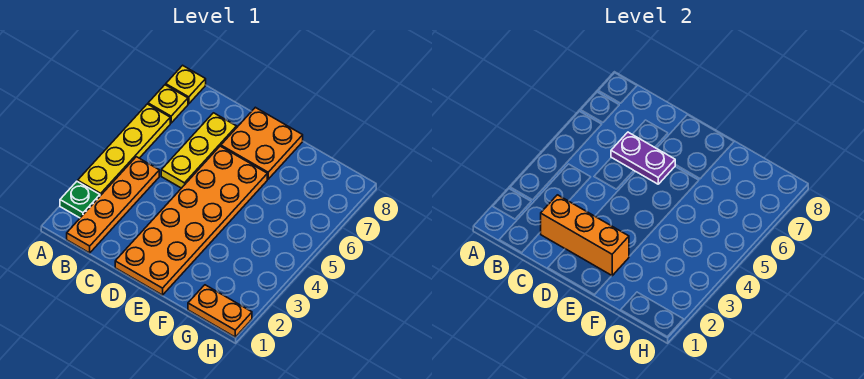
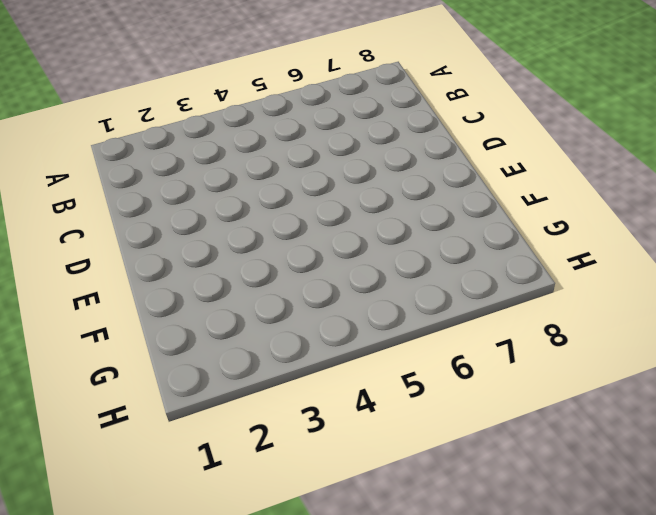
none -> green 1x1 plate [60,181,100,218]
none -> yellow 1x4 plate [78,104,170,196]

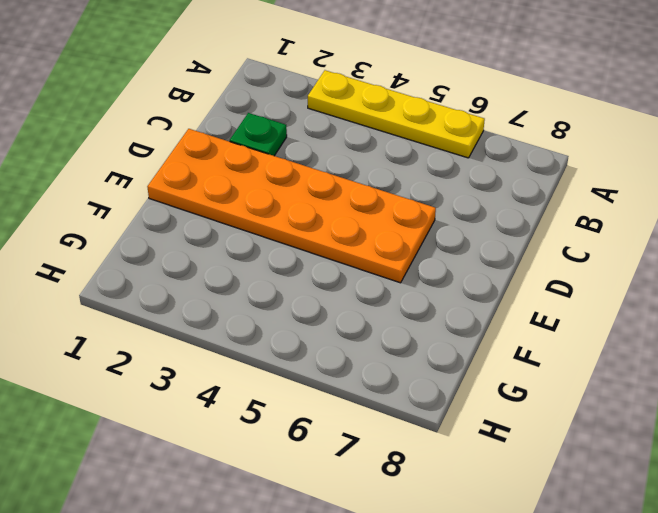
green 1x1 plate [230,113,287,156] -> green 1x1 plate moved to [60,181,100,218]
none -> yellow 1x1 plate [148,85,188,123]
none -> yellow 1x1 plate [166,65,206,104]

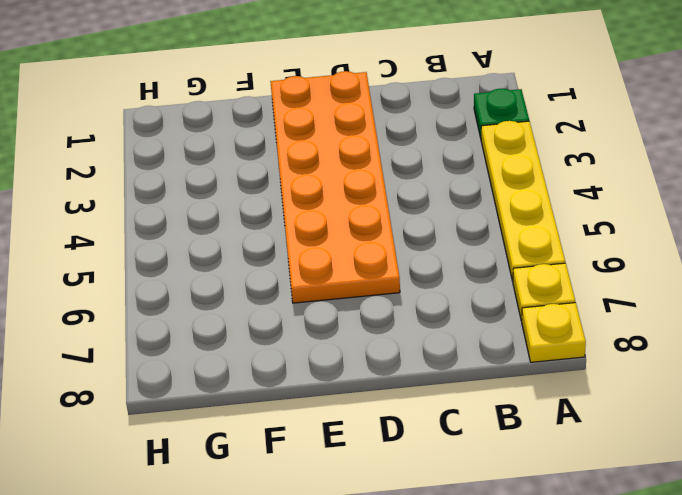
none -> orange 1x4 plate [67,157,159,253]
none -> yellow 1x3 plate [161,113,237,188]

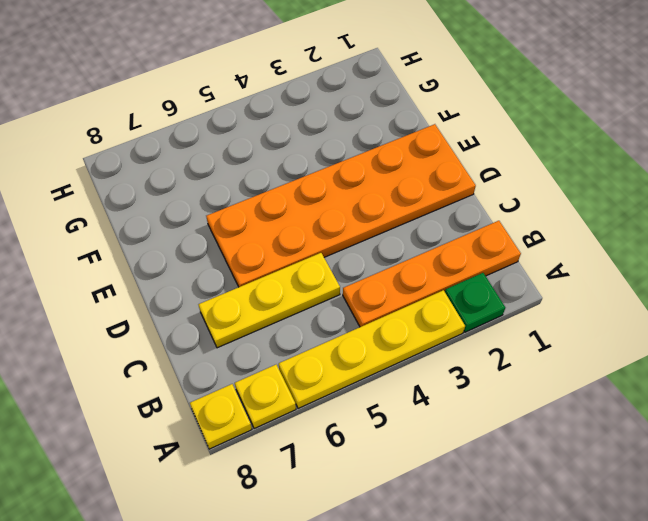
none -> orange 2x2 plate [221,107,303,179]
none -> orange 1x2 plate [188,285,252,337]

